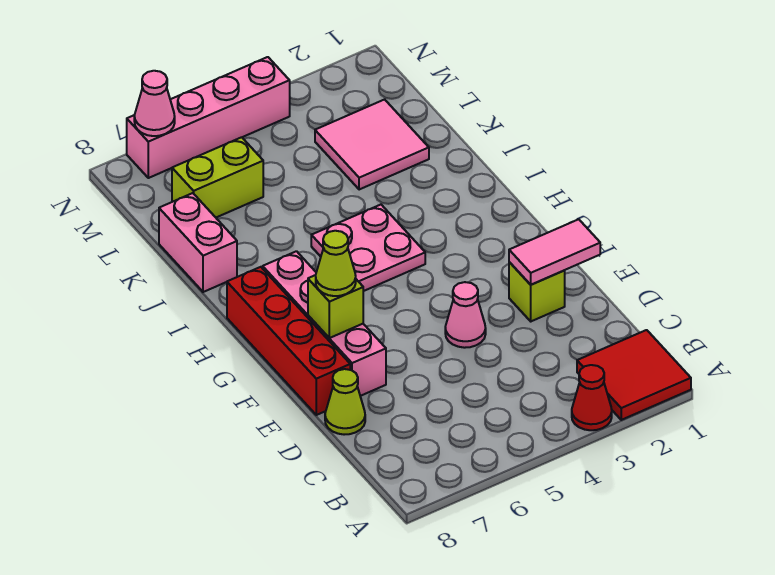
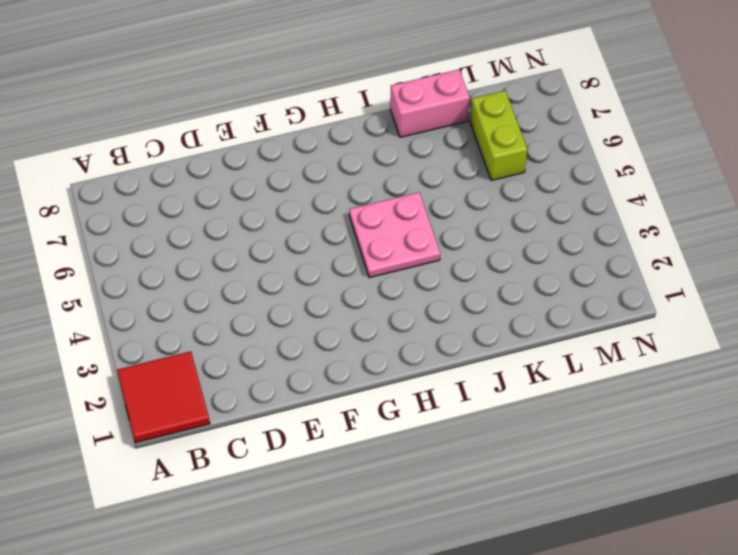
none -> red 1x1 cone [572,365,612,430]
none -> lime 1x1 cone [325,369,365,435]
none -> lime 1x1 brick [509,262,565,321]

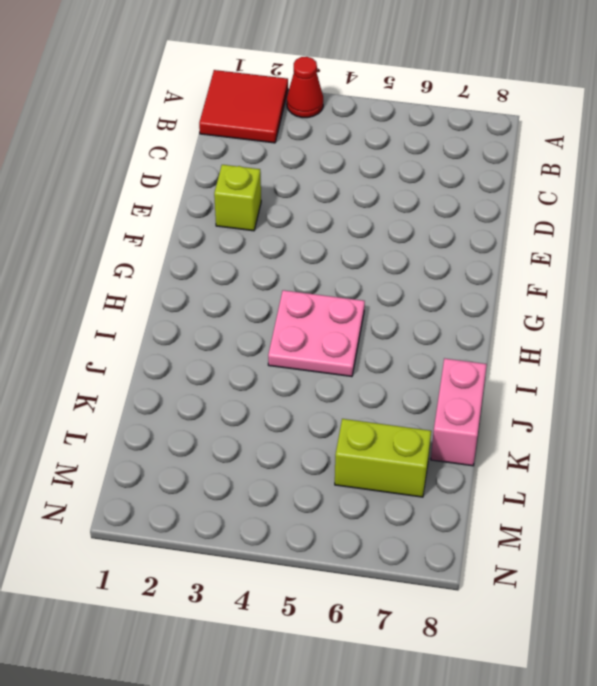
none -> lime 1x1 cone [325,369,365,435]
none -> pink 1x1 cone [445,282,486,348]
none -> pink 1x4 brick [263,251,386,396]

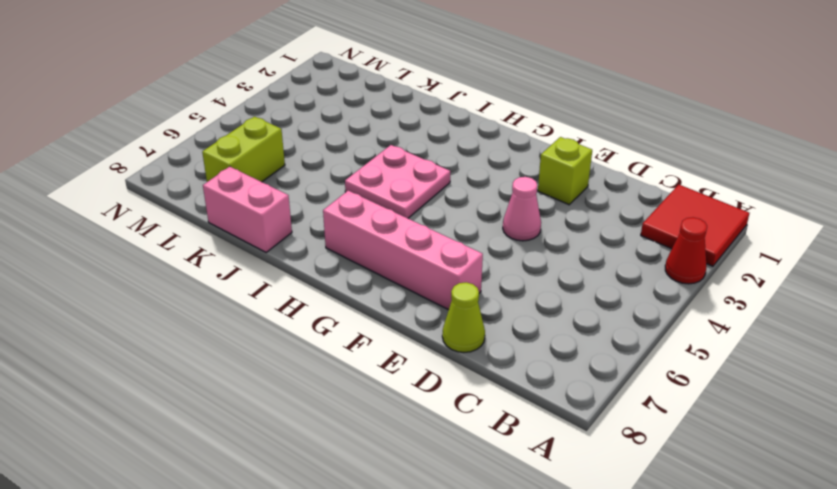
none -> red 1x4 brick [227,267,350,415]
none -> pink 2x2 tile [315,99,429,190]
none -> pink 1x4 brick [127,57,290,178]

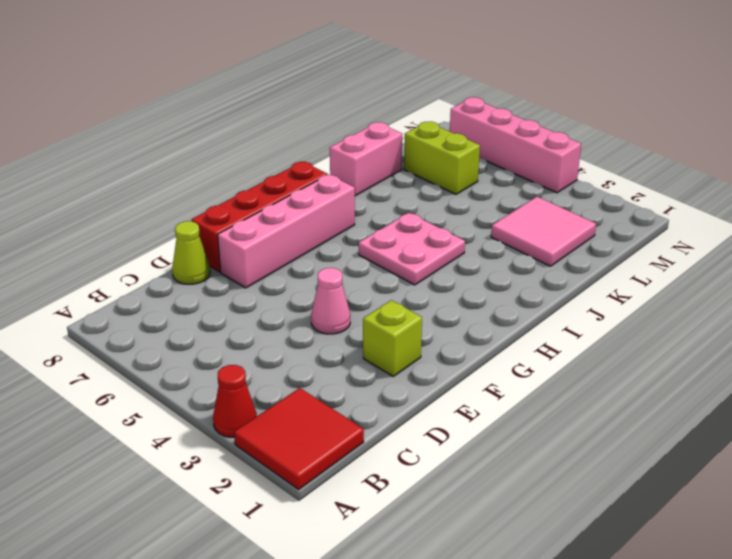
none -> pink 1x2 tile [509,219,600,285]
none -> lime 1x1 brick [308,275,363,338]
none -> pink 1x1 cone [134,71,175,136]

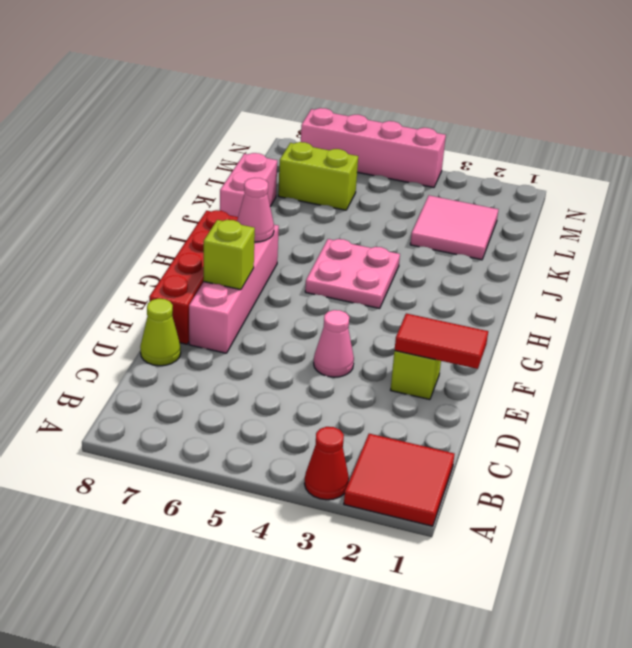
red 1x2 tile [395,313,488,369] -> pink 1x2 tile [509,219,600,285]
pink 1x1 cone [237,178,274,242] -> pink 1x1 cone moved to [134,71,175,136]
none -> lime 1x1 cone [316,231,356,296]

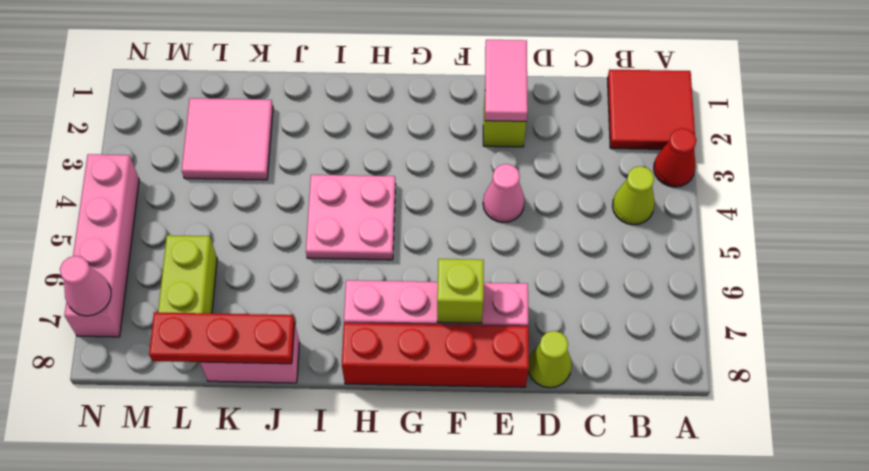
lime 1x1 cone [612,166,655,225] -> lime 1x1 cone moved to [316,231,356,296]
red 1x3 plate [149,312,295,364] -> none

